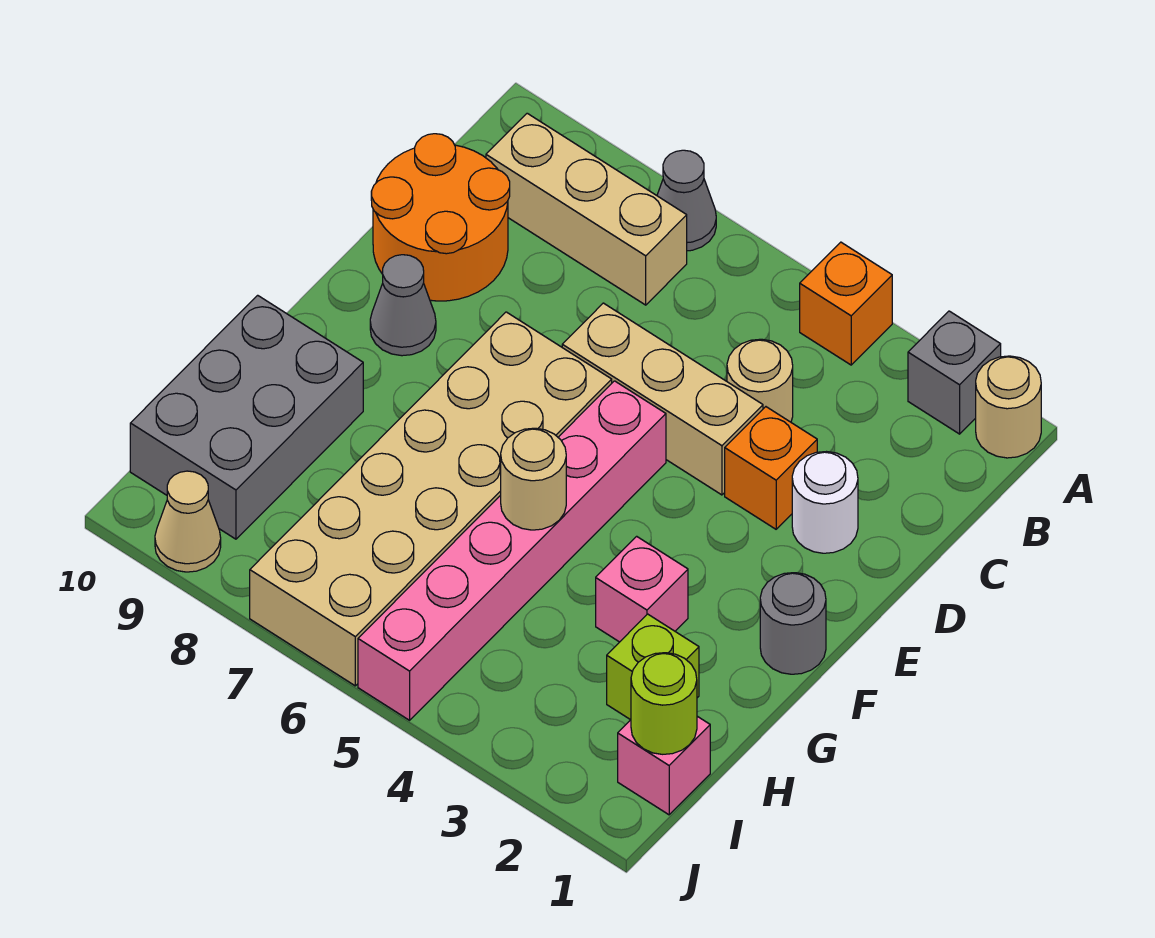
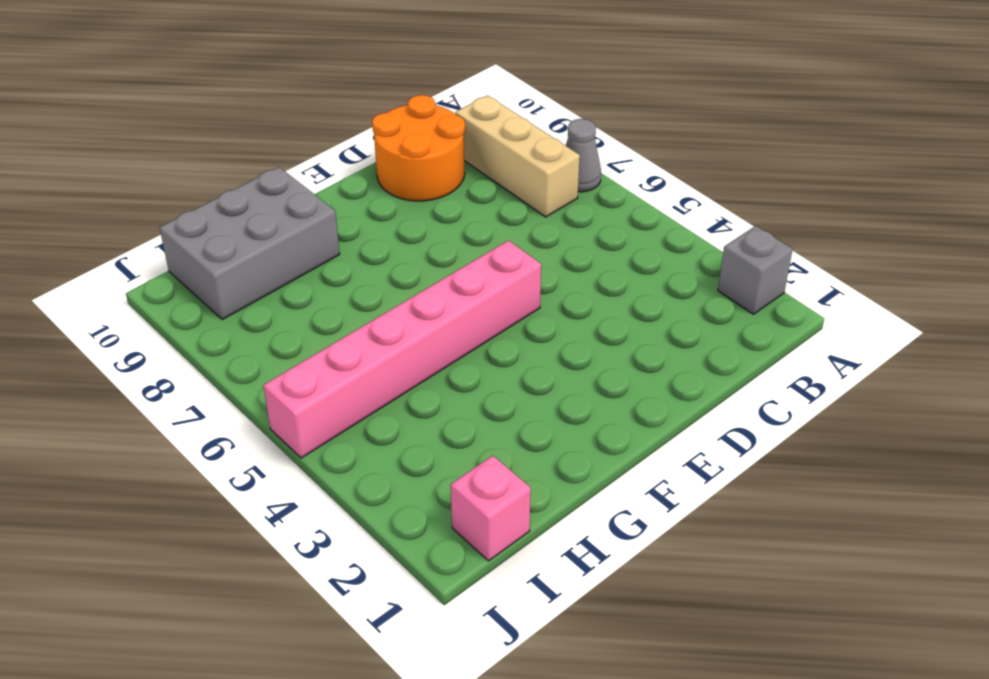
none -> tan 1x1 round brick [976,356,1041,458]
none -> orange 1x1 brick [800,242,892,365]
none -> tan 1x1 round brick [727,339,793,422]

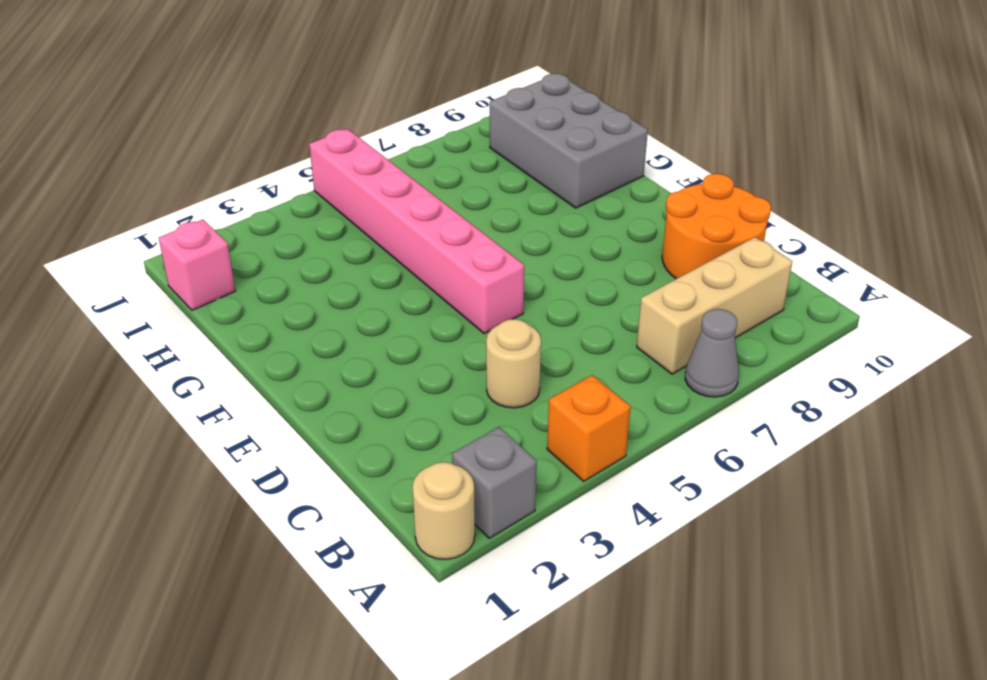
none -> white 1x1 round brick [792,452,858,553]
none -> orange 1x1 brick [725,407,817,529]
none -> tan 1x3 brick [562,303,763,495]

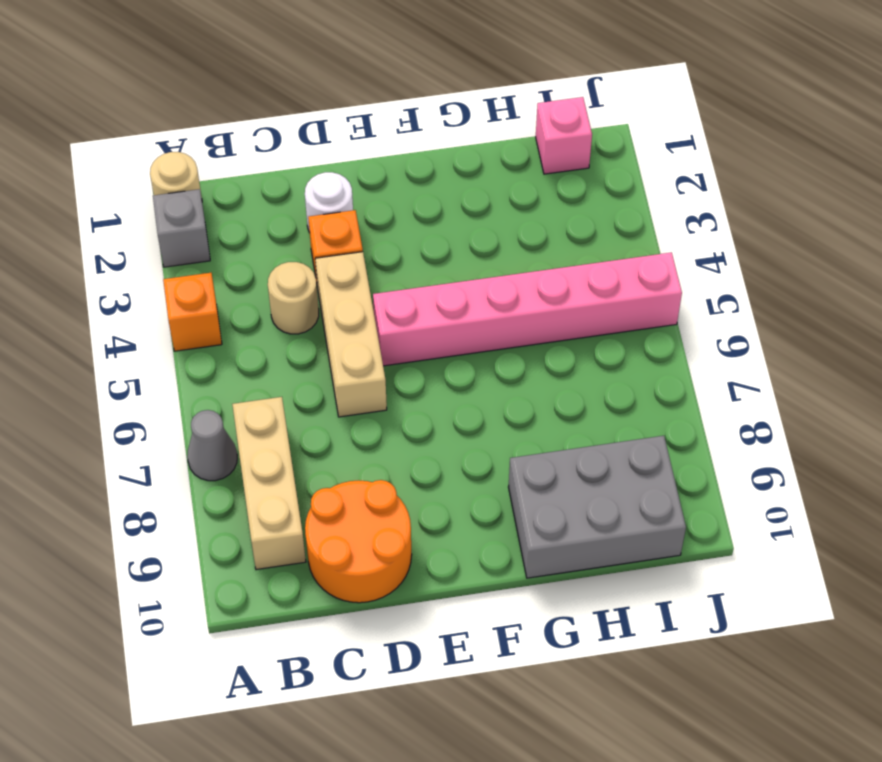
none -> tan 2x6 brick [250,312,612,686]
none -> grey 1x1 cone [370,255,436,356]
none -> grey 1x1 round brick [760,573,826,674]

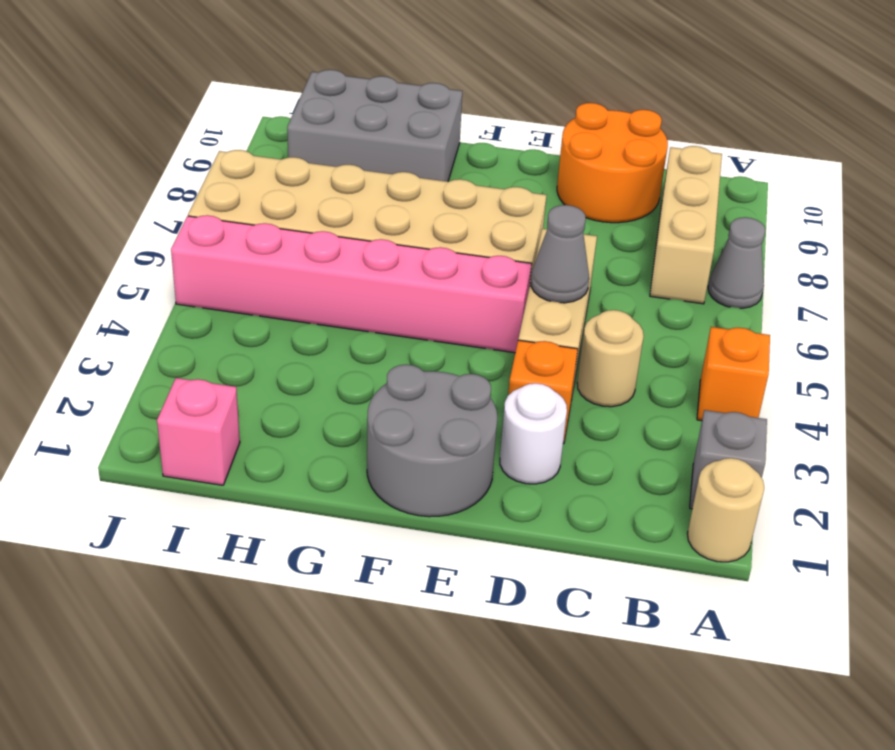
grey 1x1 cone [531,205,589,303] -> grey 1x1 cone moved to [370,255,436,356]
grey 2x2 round brick [367,364,497,517] -> grey 1x1 round brick [760,573,826,674]
none -> pink 1x1 brick [596,536,688,642]
none -> lime 1x1 brick [607,614,699,720]
none -> tan 1x1 cone [155,471,221,572]

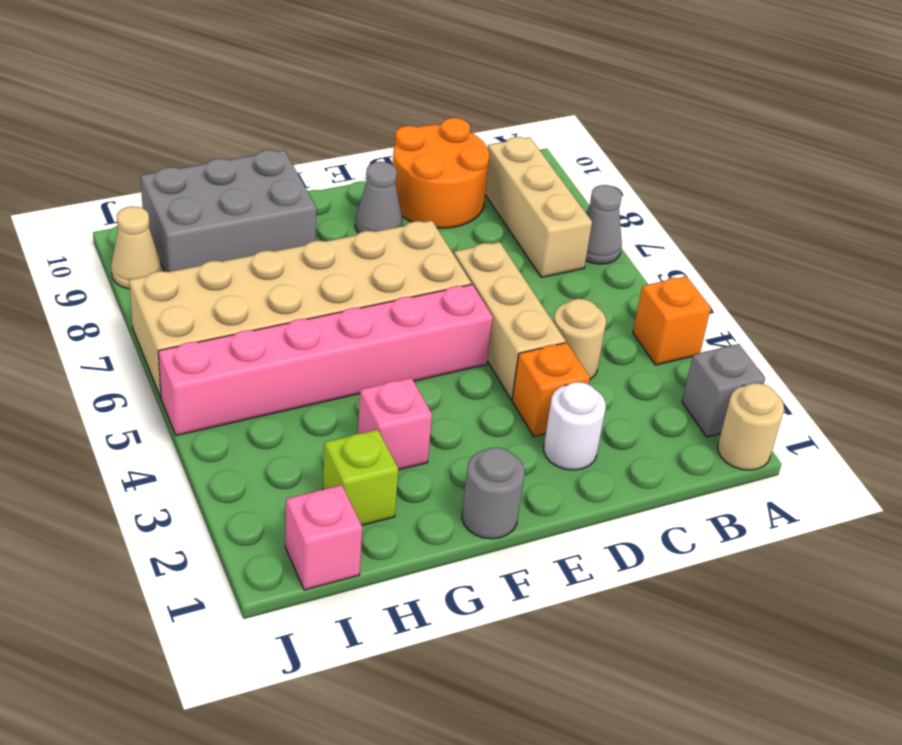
none -> tan 1x1 round brick [501,428,566,530]
none -> lime 1x1 round brick [631,653,697,754]

